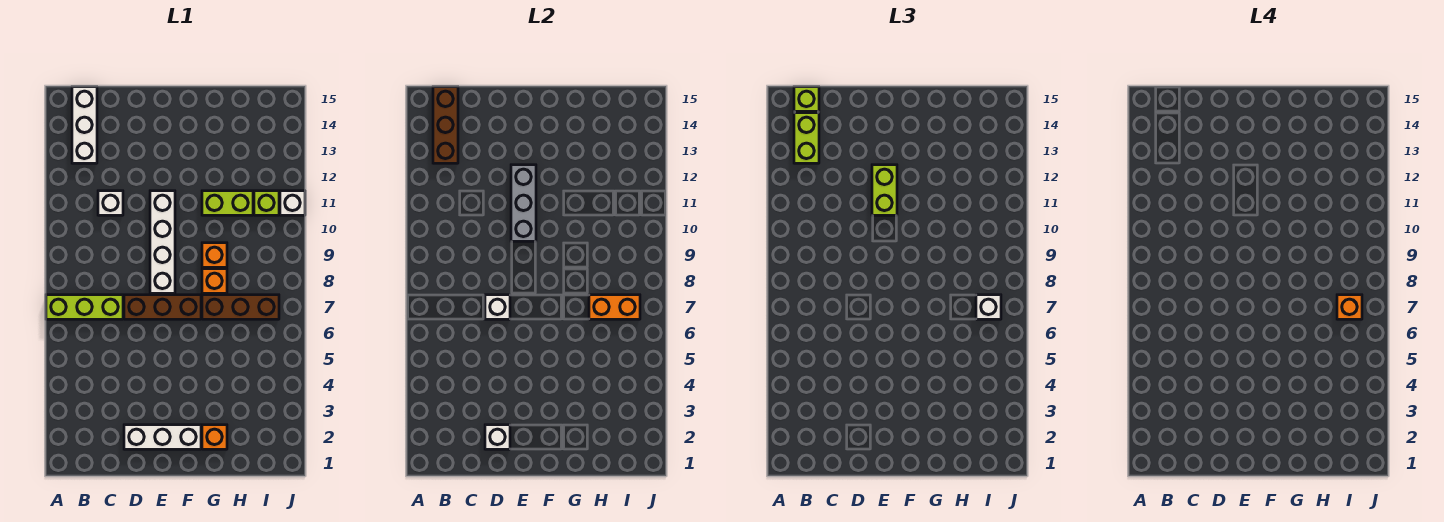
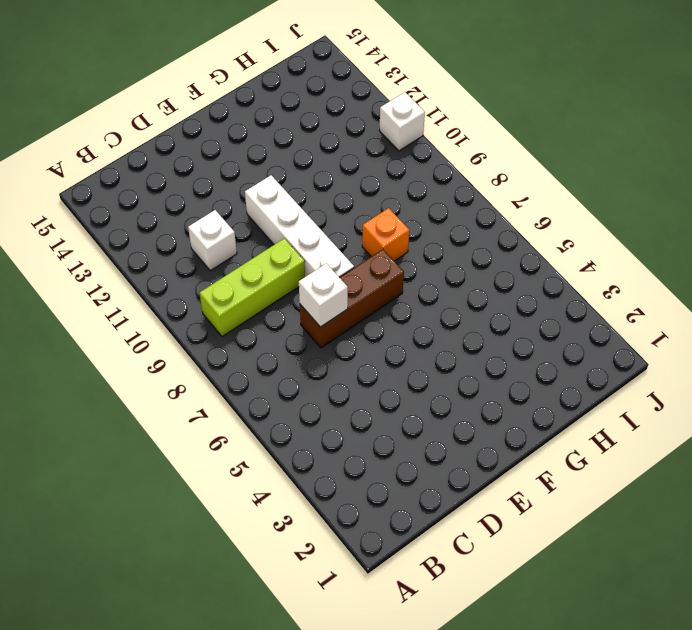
lime 1x3 brick [200,238,305,337] -> lime 1x3 brick moved to [46,295,123,319]
none -> white 1x3 brick [72,87,97,163]
none -> white 1x3 brick [124,425,201,449]
none -> orange 1x1 brick [202,425,227,449]

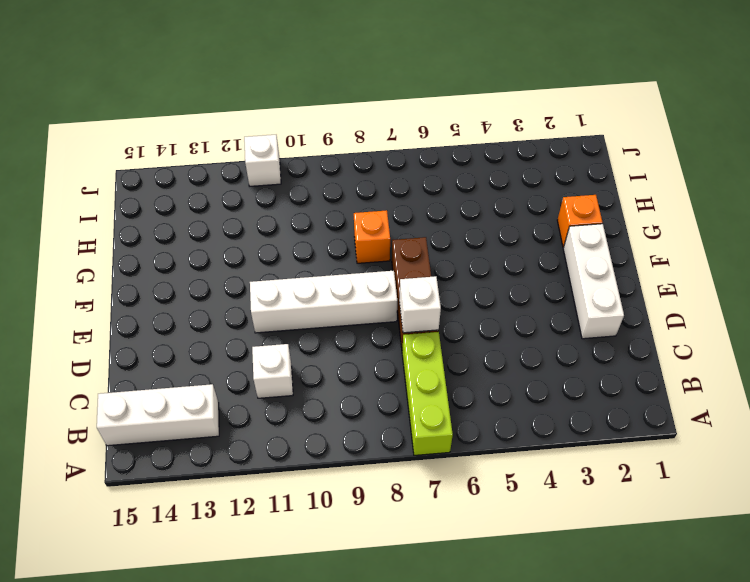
none -> brown 1x3 brick [202,295,279,319]
none -> orange 1x1 brick [202,243,227,267]
none -> lime 1x2 brick [202,191,253,215]

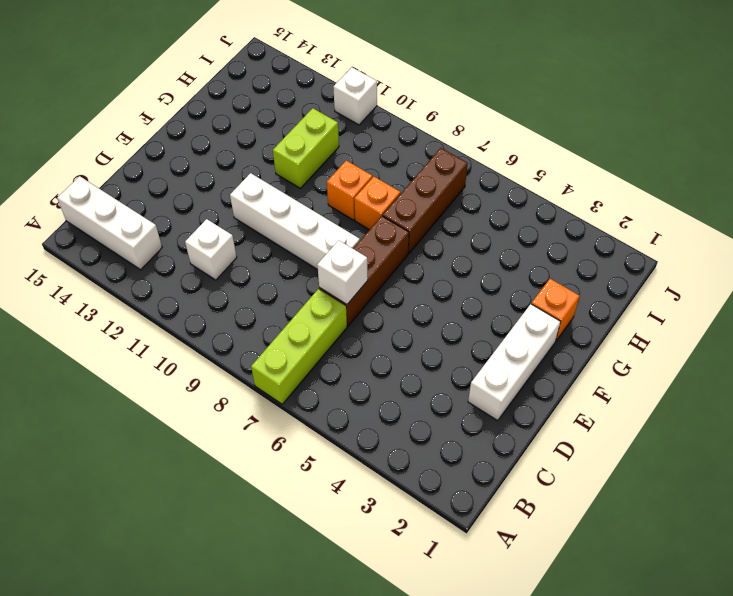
none -> lime 1x1 brick [254,191,279,215]
none -> brown 1x3 brick [433,87,458,163]
none -> white 1x1 brick [485,425,510,449]

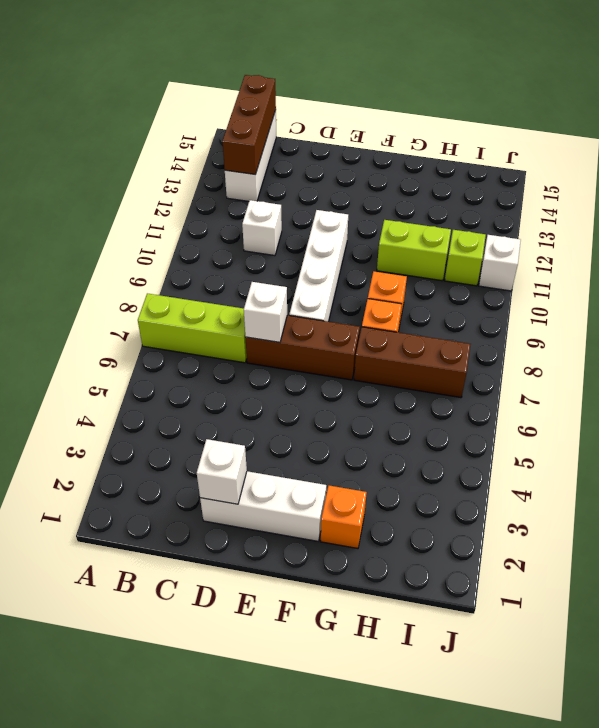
none -> grey 1x3 brick [511,165,536,241]
none -> orange 1x2 brick [589,295,640,319]
none -> lime 1x2 brick [794,113,819,163]

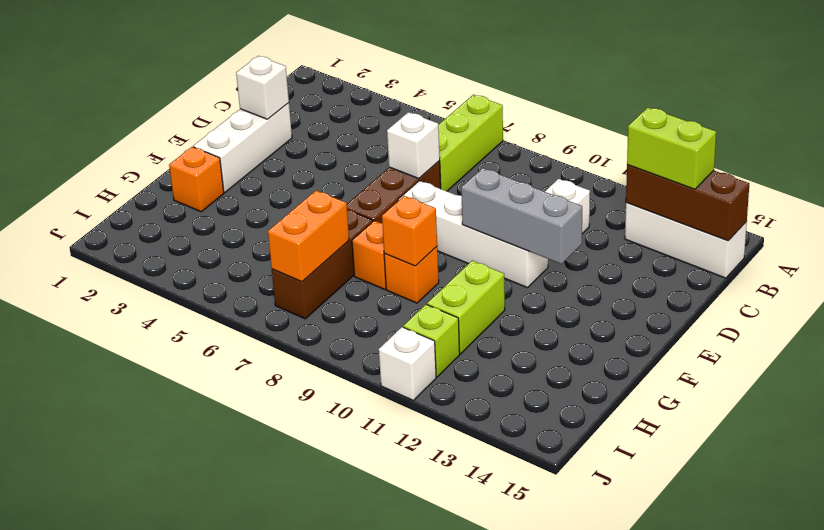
orange 1x1 brick [382,196,437,266] -> orange 1x1 brick moved to [1337,295,1362,319]
none -> lime 1x1 brick [794,87,819,111]
none -> lime 1x2 brick [872,165,897,215]
none -> white 1x1 brick [976,295,1001,319]

